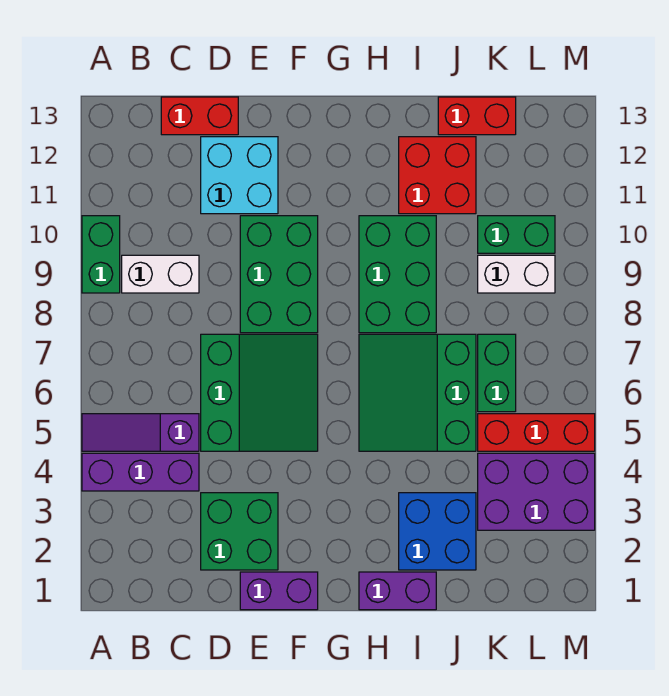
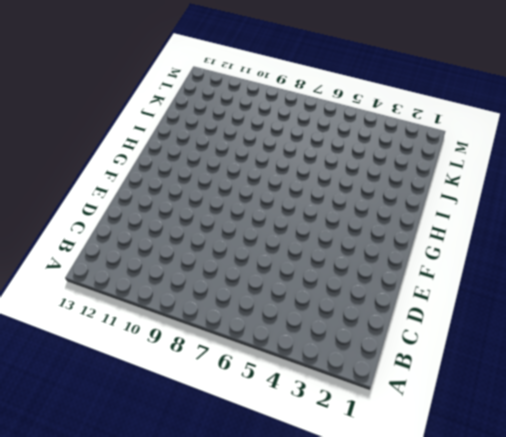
none -> purple 1x3 brick [82,453,199,491]
none -> purple 1x3 slope [82,414,199,451]
none -> green 1x2 brick [82,216,120,293]

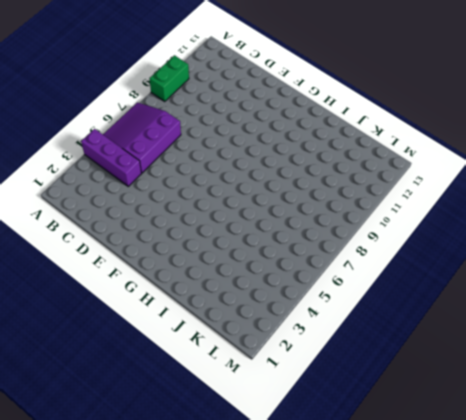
purple 3x3 slope [103,103,181,173] -> purple 1x3 slope [82,414,199,451]
none -> white 1x2 brick [122,255,199,293]
none -> red 1x2 brick [161,97,238,135]
none -> green 2x2 brick [201,493,278,570]

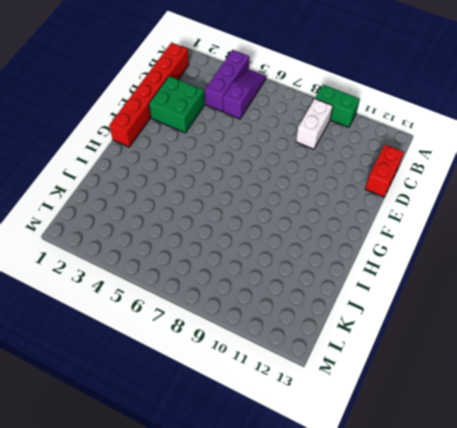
red 1x6 brick [109,43,189,147] -> purple 1x2 brick [240,572,318,610]
none -> green 3x3 slope [201,334,318,451]
none -> cyan 2x2 brick [201,137,278,214]
none -> green 2x3 brick [240,216,318,333]

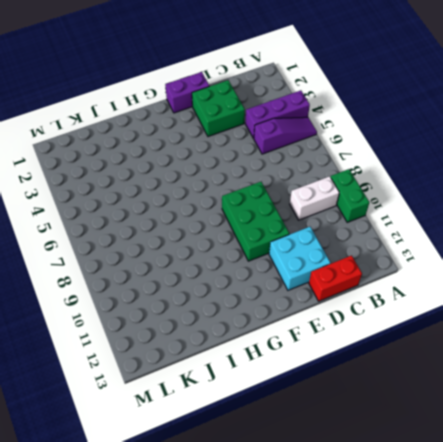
none -> green 3x3 slope [201,334,318,451]
none -> purple 1x2 brick [359,572,436,610]
none -> green 3x3 slope [359,334,476,451]

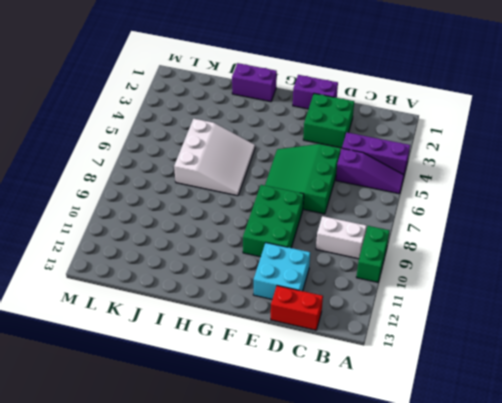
white 3x3 slope [174,119,255,196] -> green 3x3 slope [359,334,476,451]
none -> green 2x3 brick [359,216,436,333]
none -> blue 2x2 brick [399,493,476,570]
none -> red 2x2 brick [399,137,476,214]

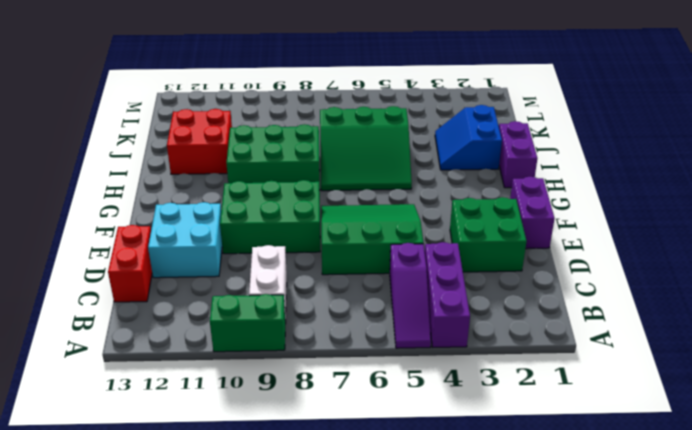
blue 2x2 slope [435,105,502,170] -> blue 2x2 brick [399,493,476,570]
none -> red 1x2 brick [438,97,516,135]
none -> purple 2x3 brick [478,453,595,530]
none -> red 1x3 brick [478,414,595,451]

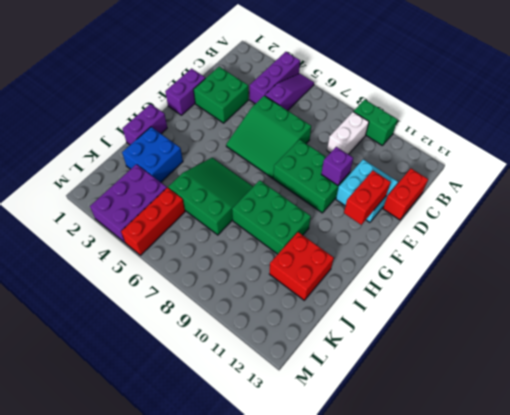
purple 1x1 brick [321,147,353,185] -> none
red 1x2 brick [344,171,391,225] -> red 1x2 brick moved to [438,97,516,135]
none -> green 1x2 brick [478,334,516,412]
none -> white 1x2 brick [478,255,555,293]
none -> green 1x2 brick [478,216,555,253]

